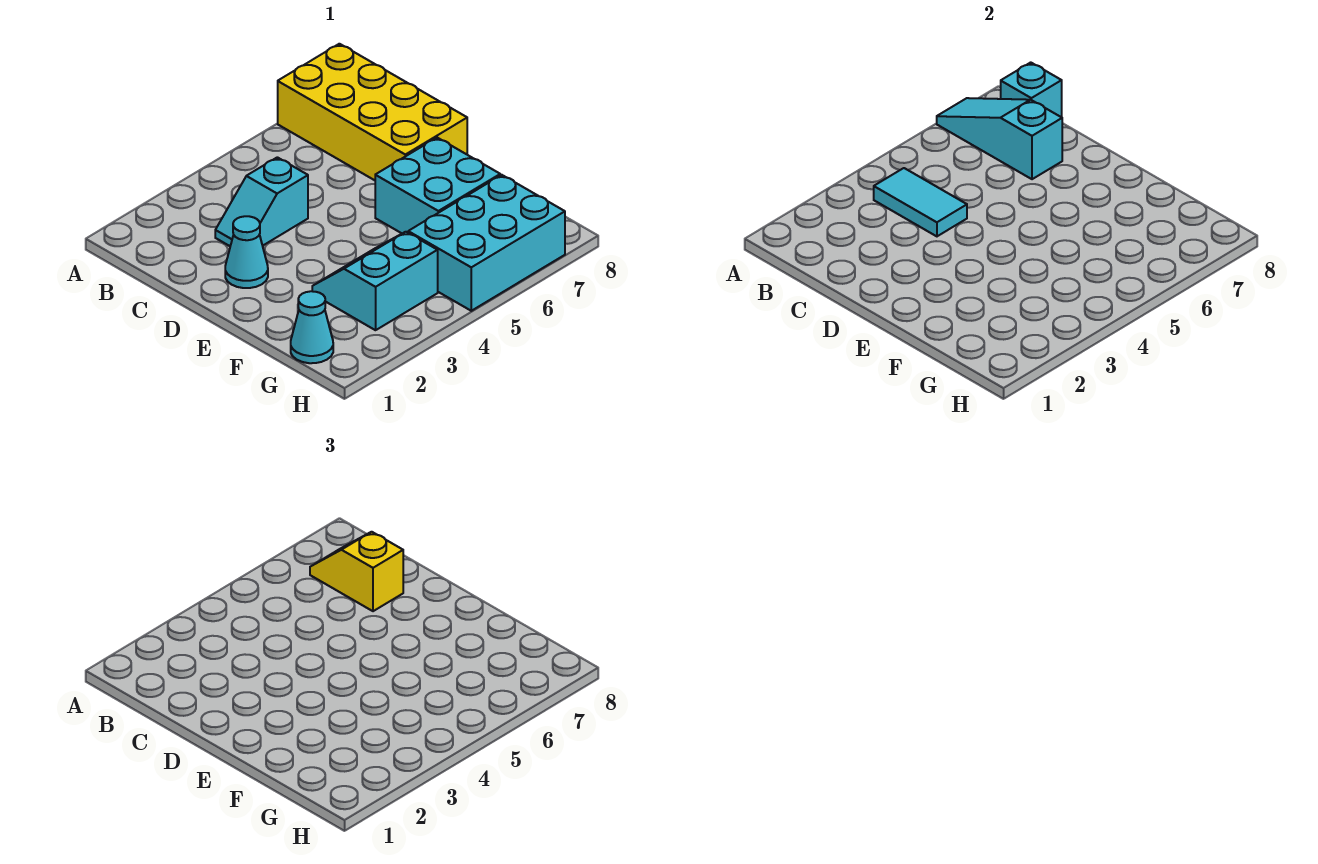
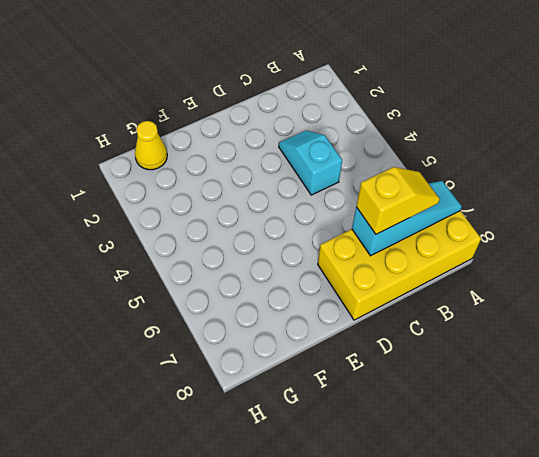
yellow 1x1 cone [135,121,167,170] -> cyan 1x1 cone [291,291,333,363]
none -> cyan 1x1 cone [225,216,268,288]
none -> cyan 2x2 brick [375,138,500,233]

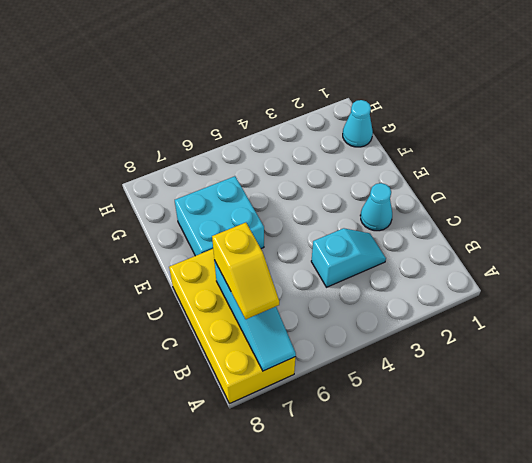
none -> cyan 2x2 slope [312,232,438,330]
none -> cyan 2x3 brick [408,175,565,311]

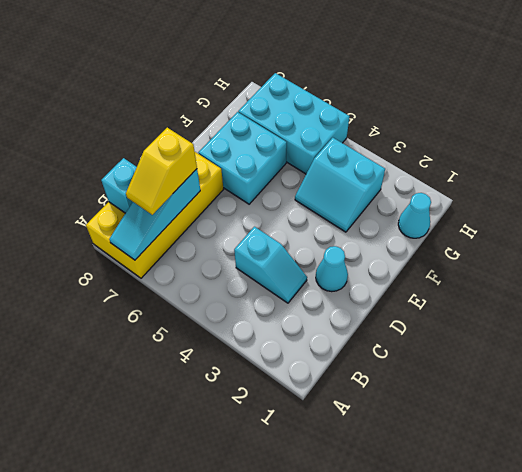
none -> cyan 1x2 tile [874,168,967,236]

